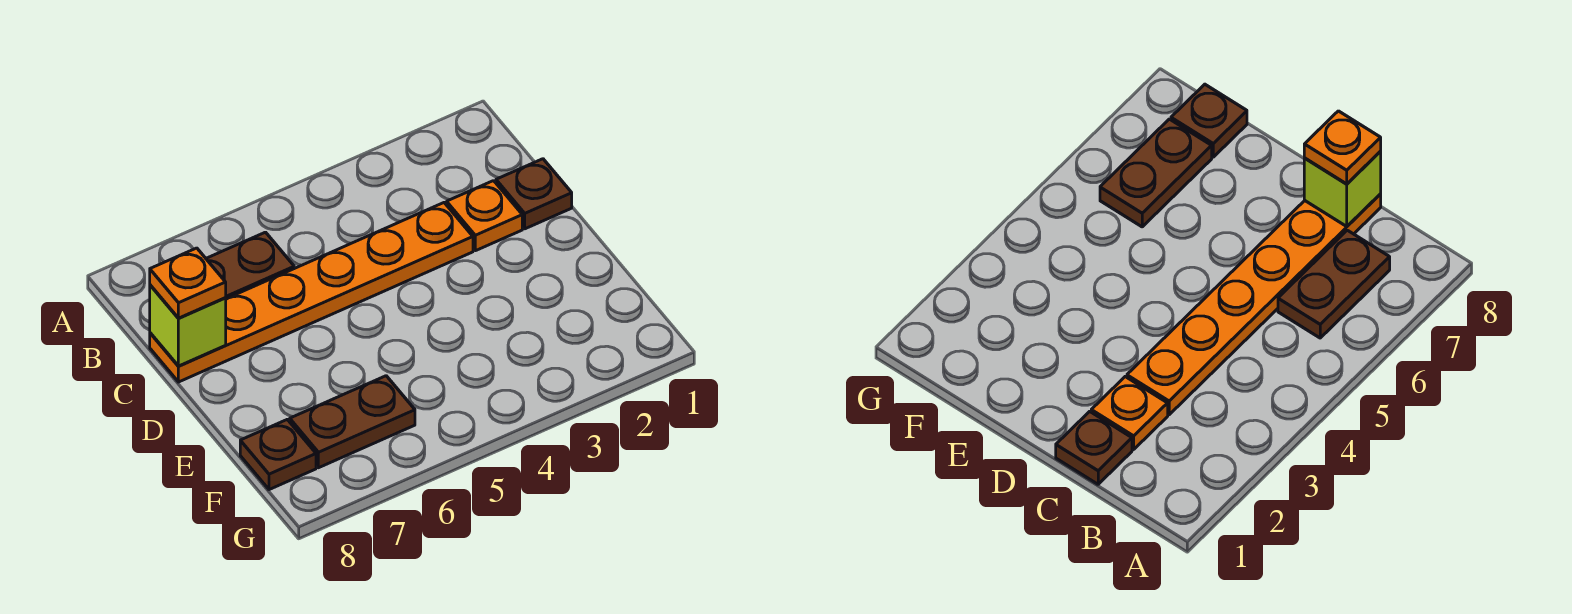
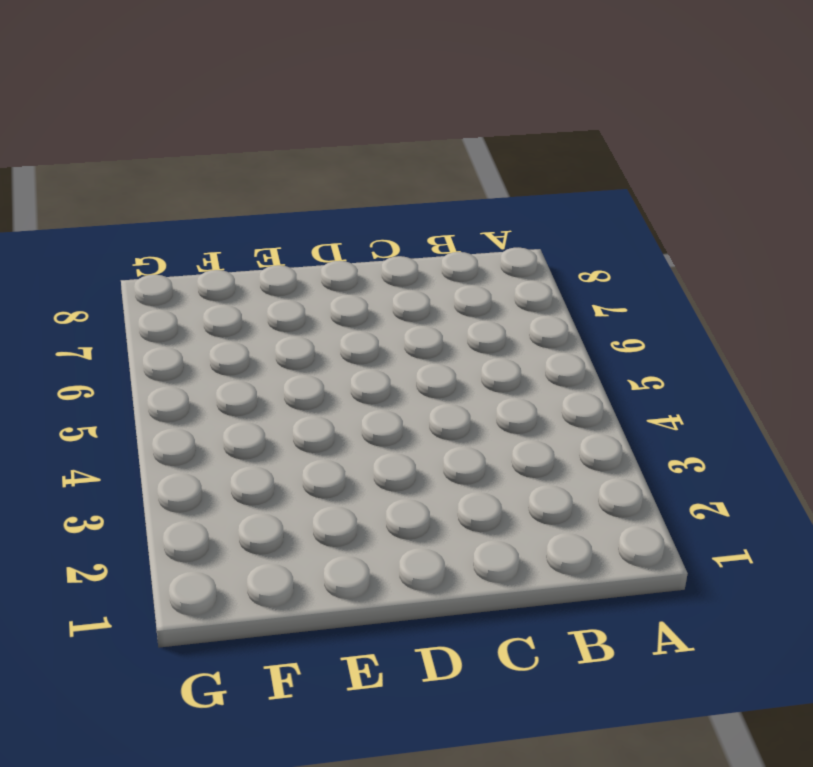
none -> brown 1x2 plate [206,232,294,299]
none -> brown 1x1 plate [496,159,572,229]

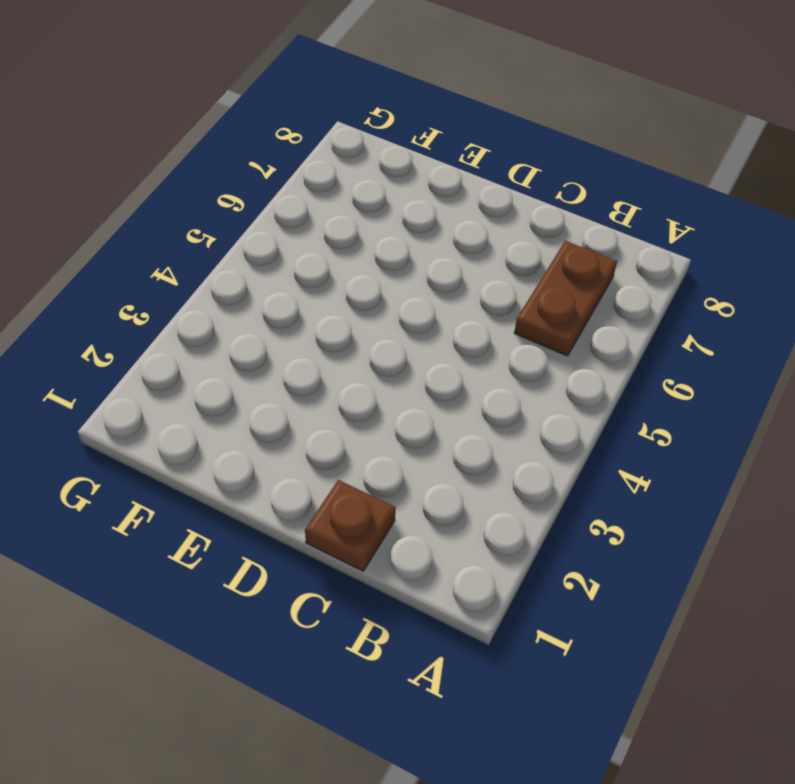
none -> orange 1x1 plate [447,181,522,251]
none -> orange 1x6 plate [150,203,473,382]

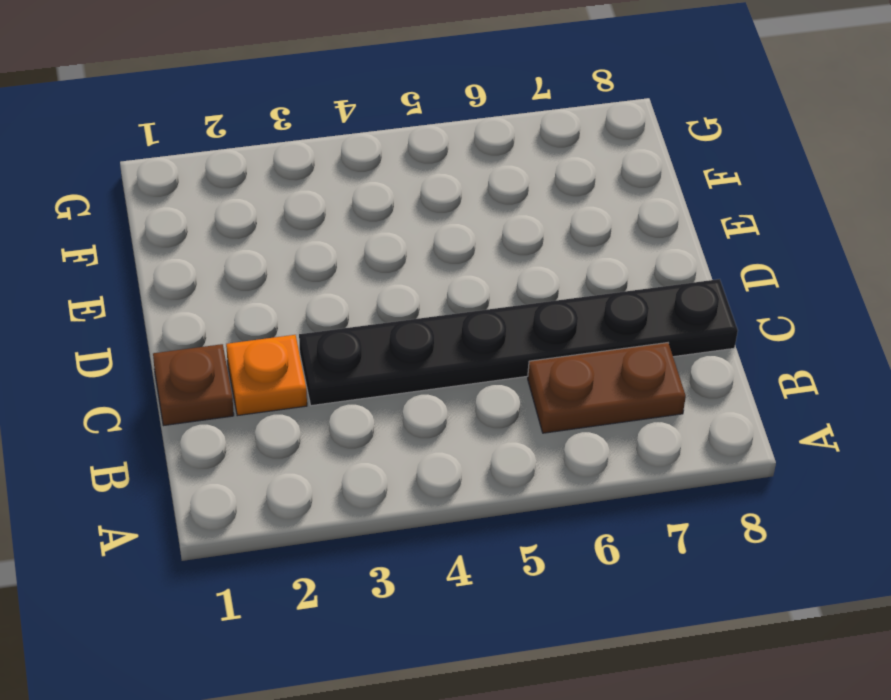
black 1x6 plate [299,279,738,406] -> orange 1x6 plate [150,203,473,382]
none -> brown 1x2 plate [290,376,415,468]
none -> brown 1x1 plate [240,420,316,490]

